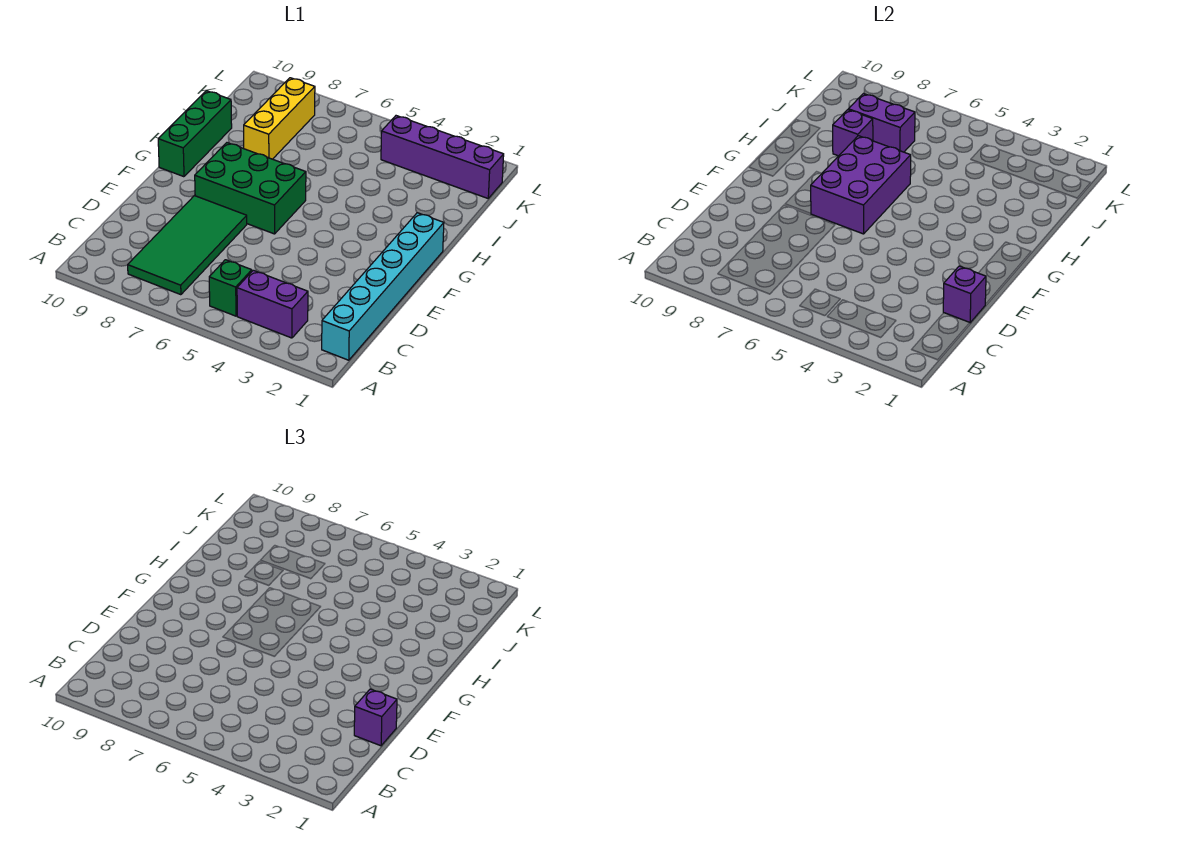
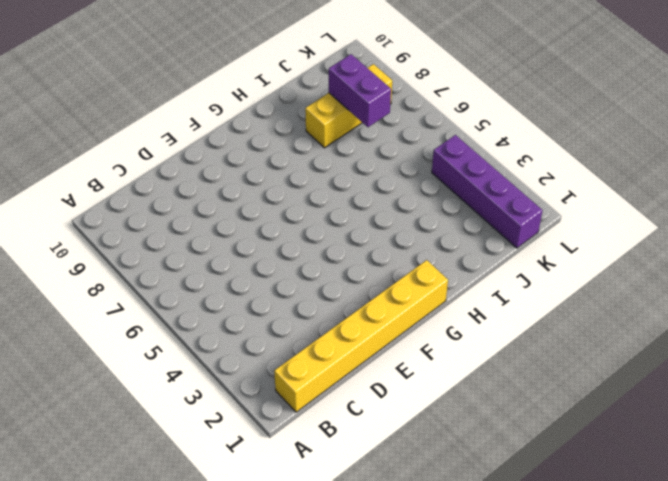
yellow 1x6 brick [274,260,448,412] -> cyan 1x6 brick [322,213,444,360]
none -> purple 1x2 brick [237,270,308,338]
none -> green 1x1 brick [209,260,252,316]
none -> green 2x4 tile [128,196,247,295]

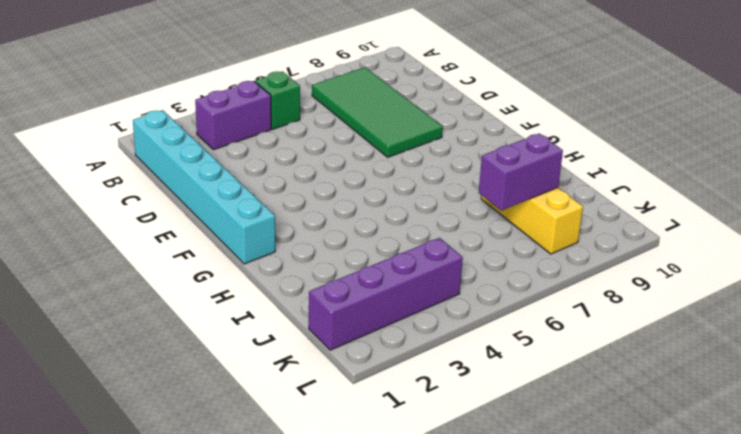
none -> green 2x3 brick [195,143,306,234]
none -> green 1x3 brick [158,91,232,177]
none -> purple 1x1 brick [943,266,986,323]

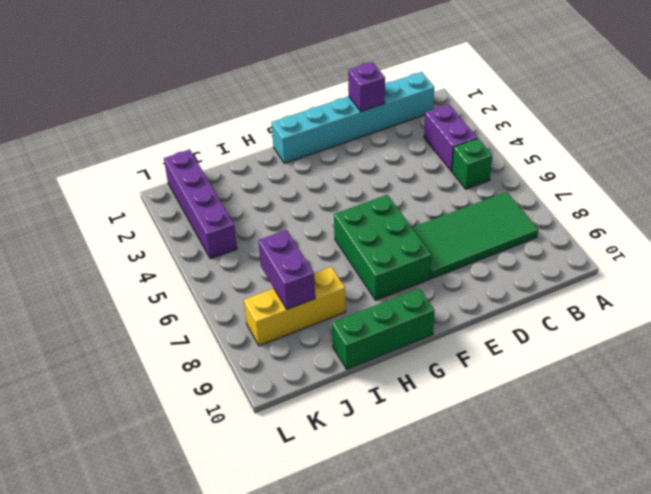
none -> purple 2x3 brick [811,136,911,234]
none -> purple 1x1 brick [833,110,873,156]
none -> purple 1x1 brick [354,689,397,746]

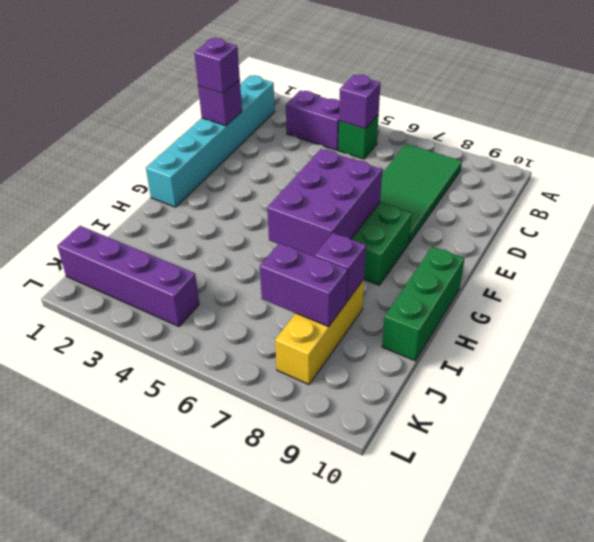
purple 1x1 brick [339,75,381,129] -> none

